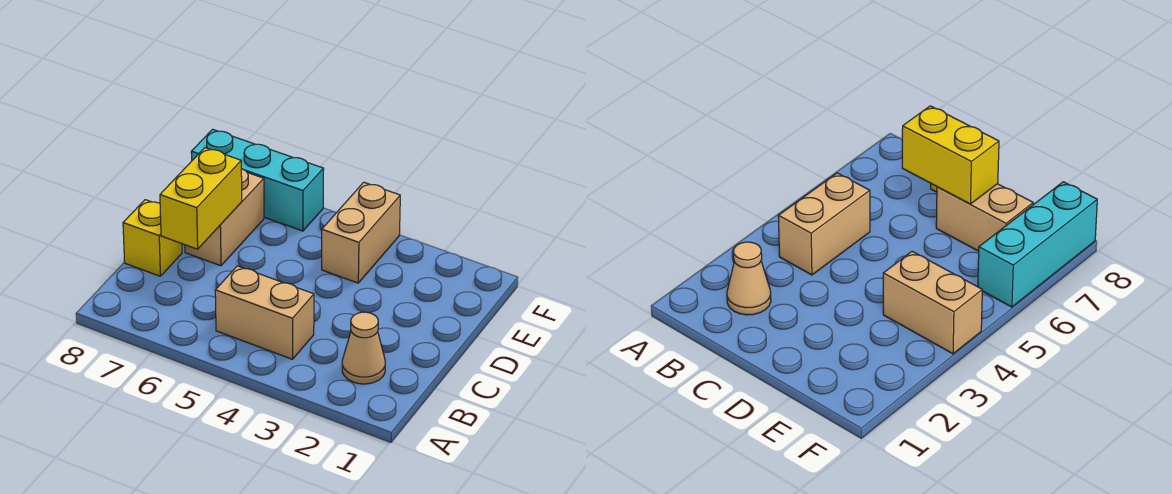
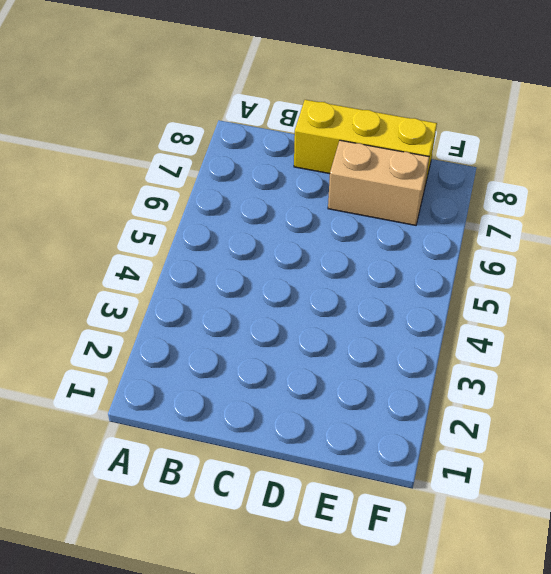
yellow 1x3 brick [294,100,437,185] -> yellow 1x1 brick [123,200,182,276]
none -> tan 1x1 cone [342,312,385,384]
none -> tan 1x2 brick [215,266,314,359]

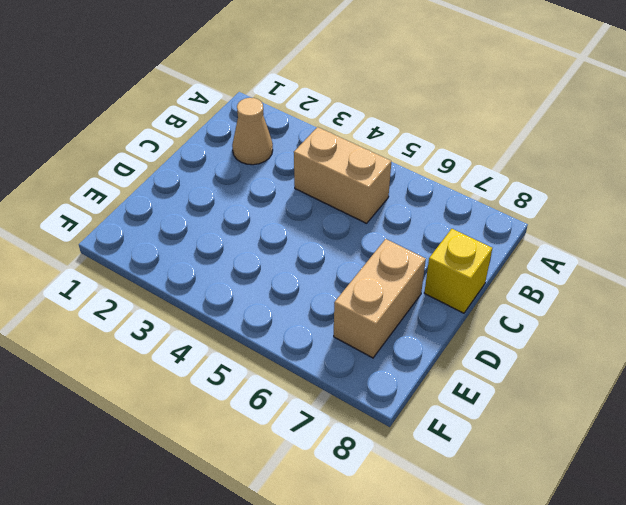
none -> tan 1x2 brick [322,182,400,283]
none -> cyan 1x3 brick [191,129,324,231]

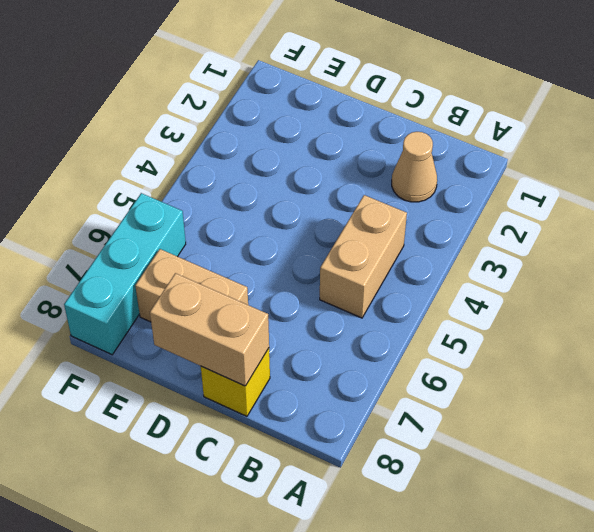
tan 1x2 brick [150,273,269,386] -> tan 1x2 brick moved to [322,182,400,283]
none -> yellow 1x2 brick [160,148,242,249]

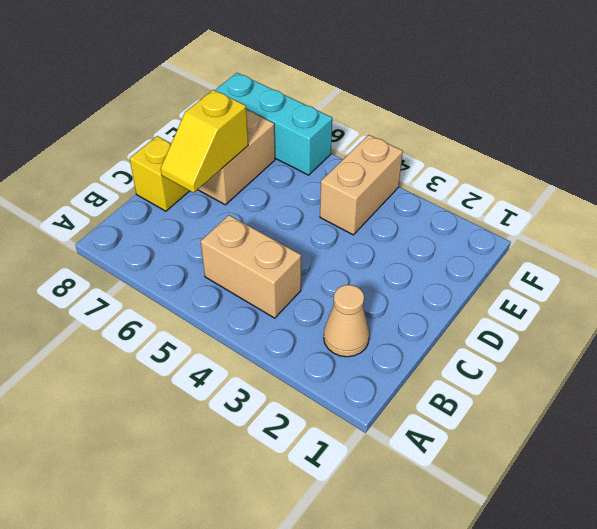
yellow 1x2 slope [161,90,248,193] -> yellow 1x2 brick [160,148,242,249]

